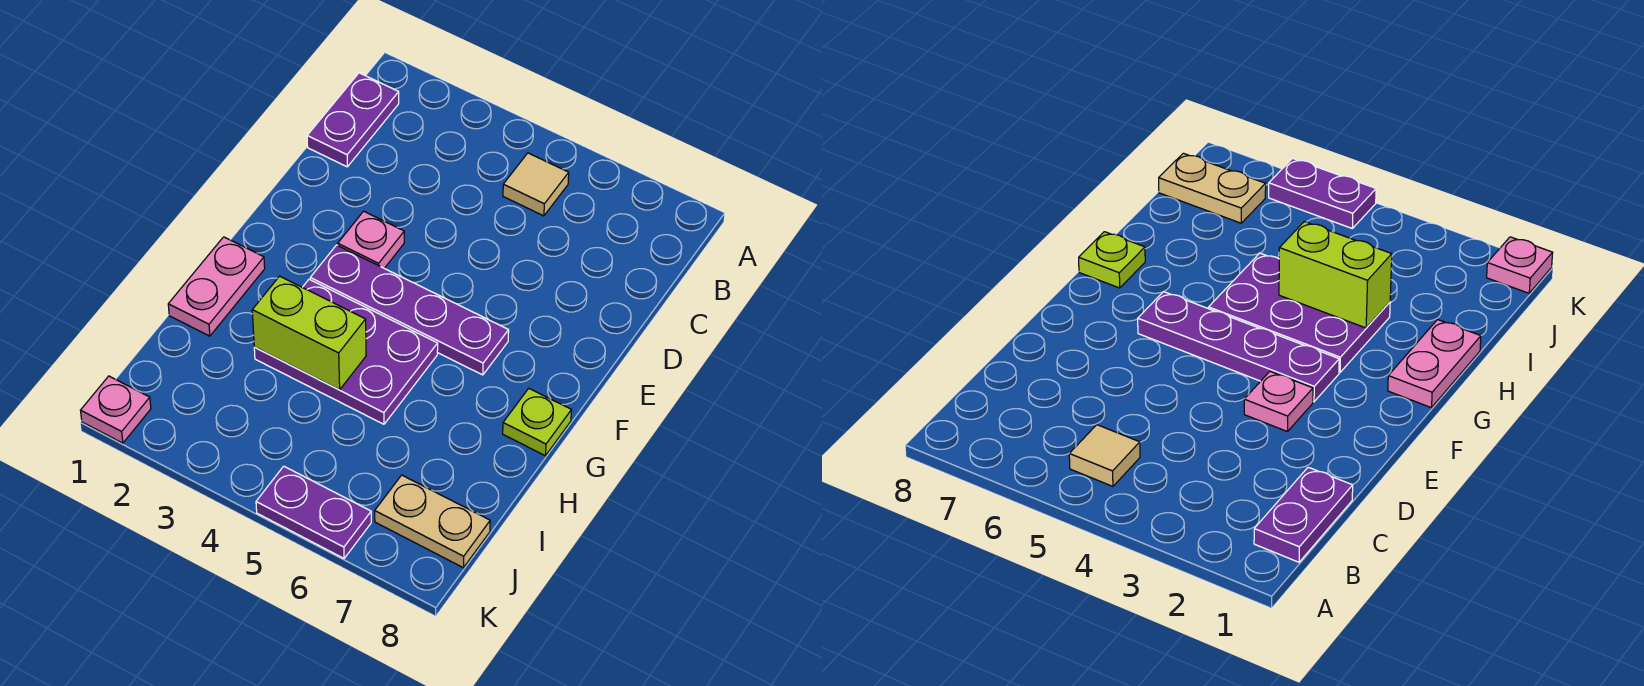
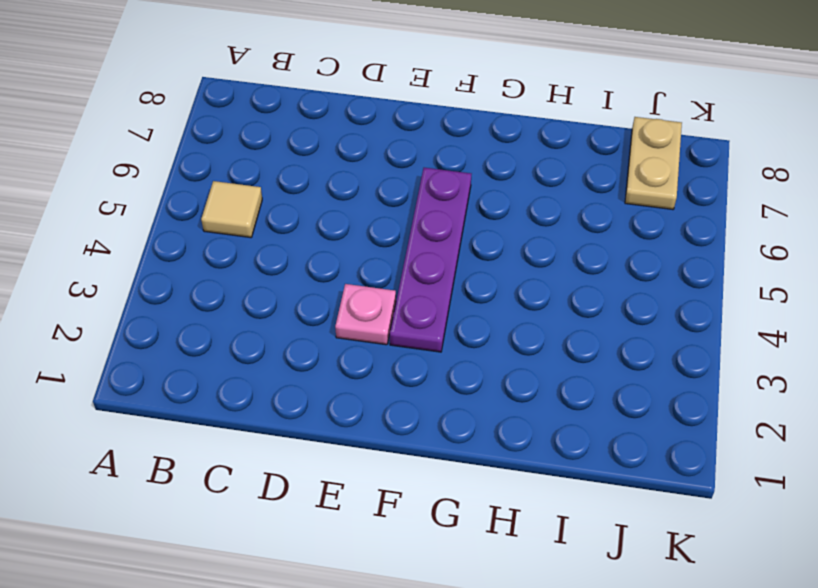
none -> purple 1x2 plate [307,73,399,167]
none -> pink 1x2 plate [168,237,265,336]

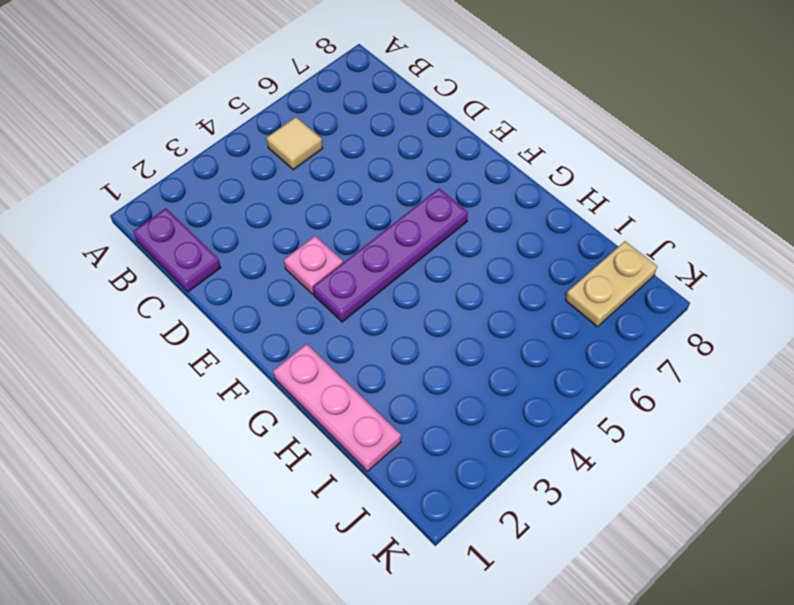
pink 1x3 plate [273,344,401,471] -> pink 1x2 plate [168,237,265,336]
none -> purple 2x3 plate [254,279,438,424]
none -> lime 1x1 plate [503,389,571,456]

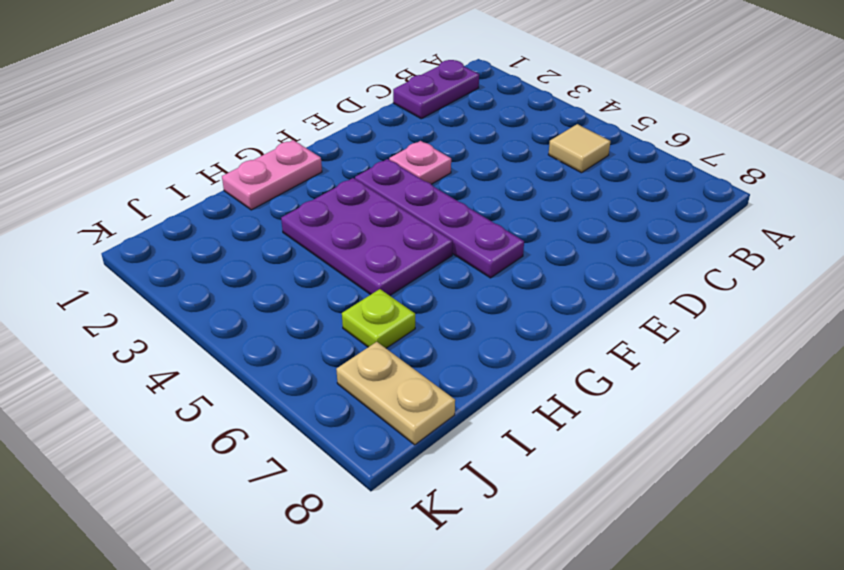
lime 1x1 plate [342,289,415,348] -> lime 1x1 plate moved to [503,389,571,456]
none -> pink 1x1 plate [81,376,151,443]
none -> purple 1x2 plate [256,466,371,558]

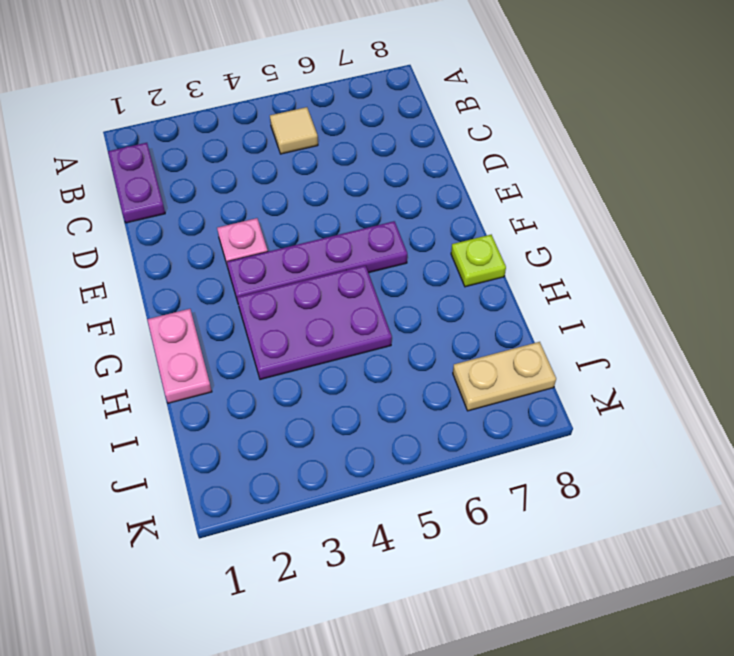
none -> pink 1x1 plate [81,376,151,443]
none -> purple 1x2 plate [256,466,371,558]

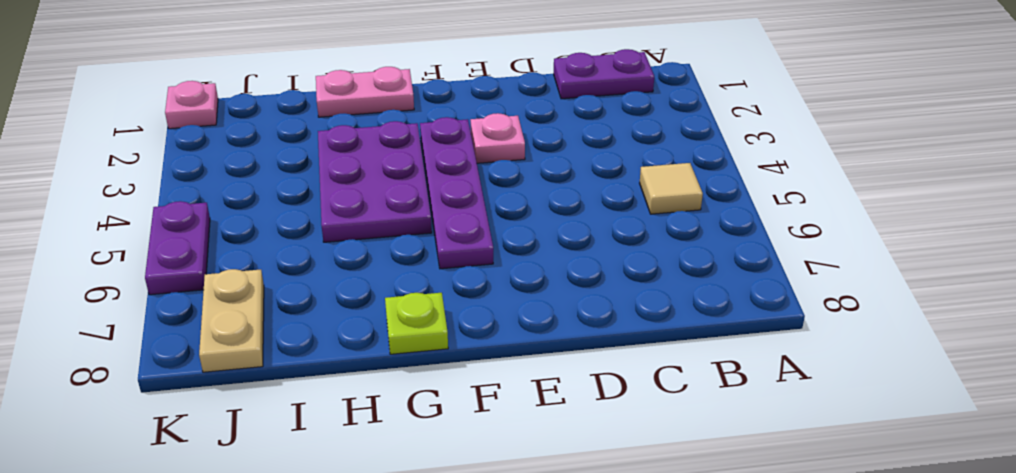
none -> lime 1x2 brick [252,276,366,390]

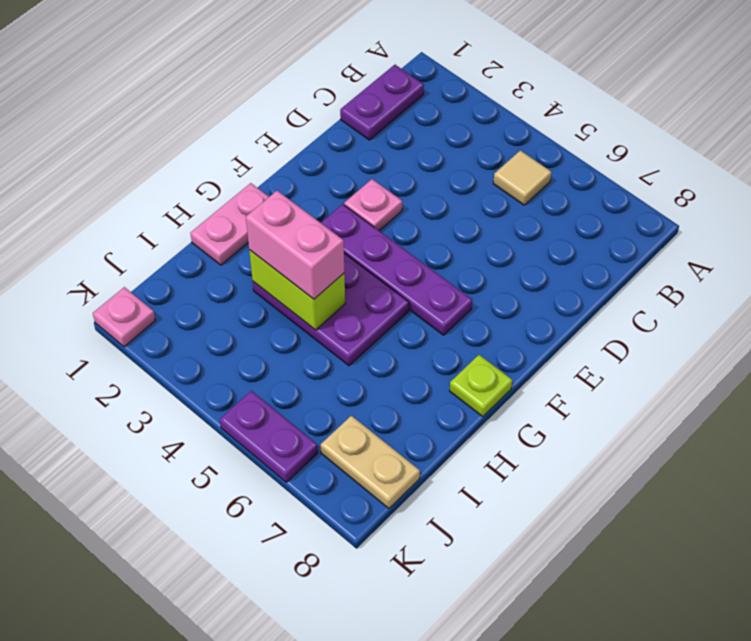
pink 1x2 brick [246,191,344,299] -> none

